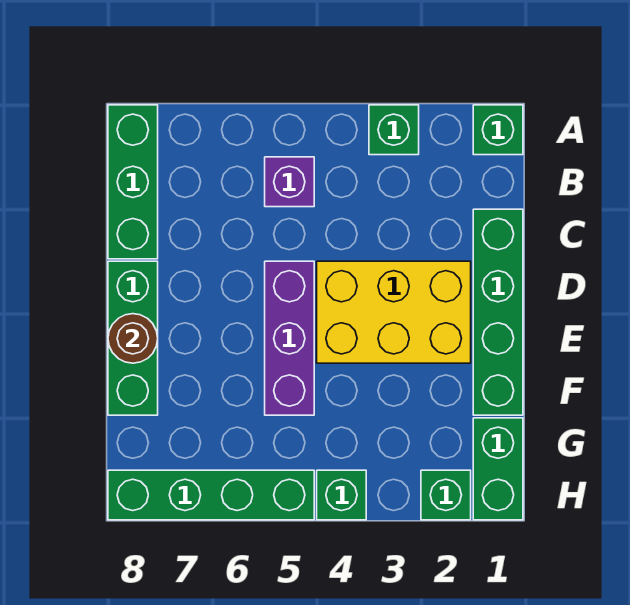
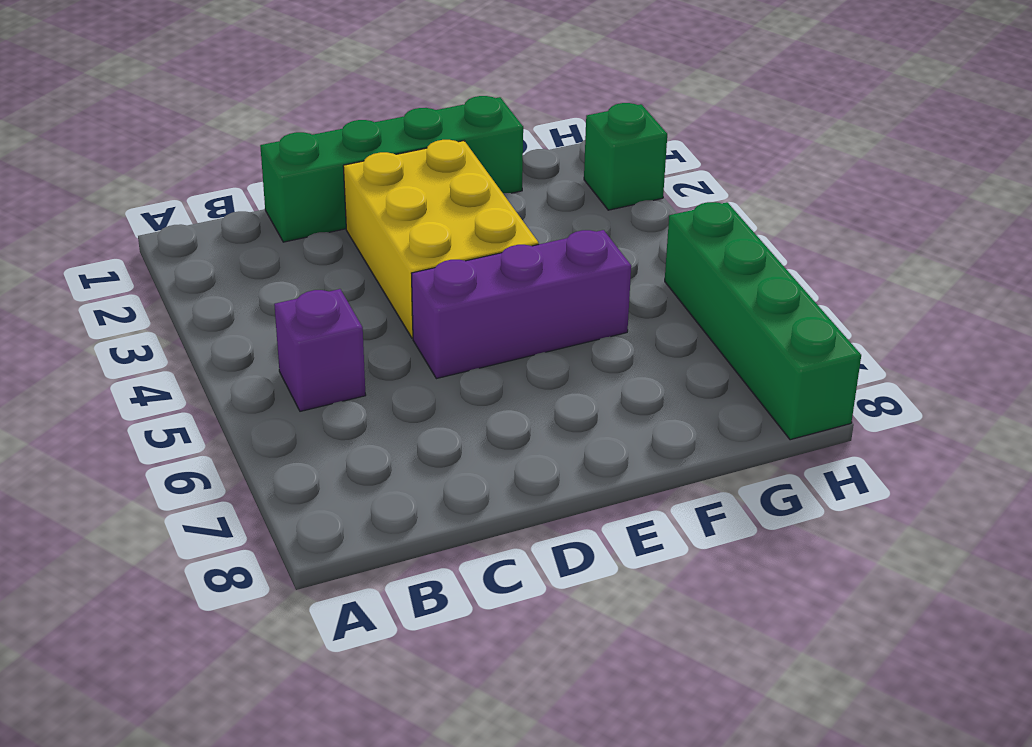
none -> green 1x1 brick [473,105,523,155]
none -> green 1x1 brick [369,105,419,155]
none -> green 1x3 brick [108,105,158,259]

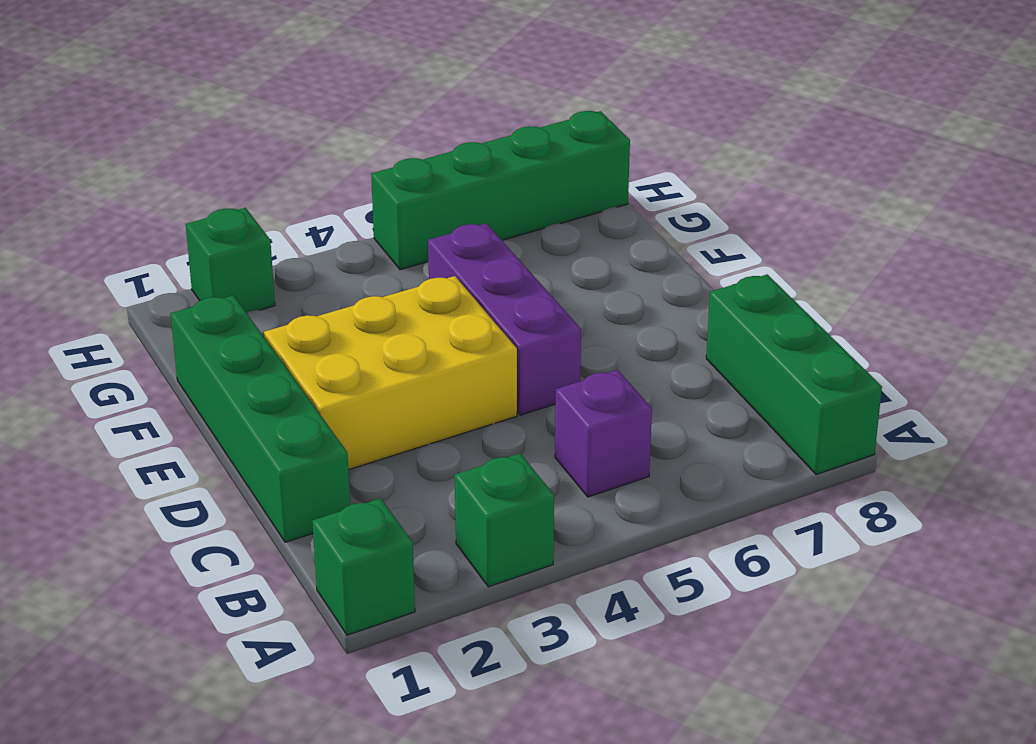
none -> green 1x3 brick [108,261,158,415]
none -> green 1x2 brick [473,418,523,520]
none -> green 1x1 brick [317,470,366,520]

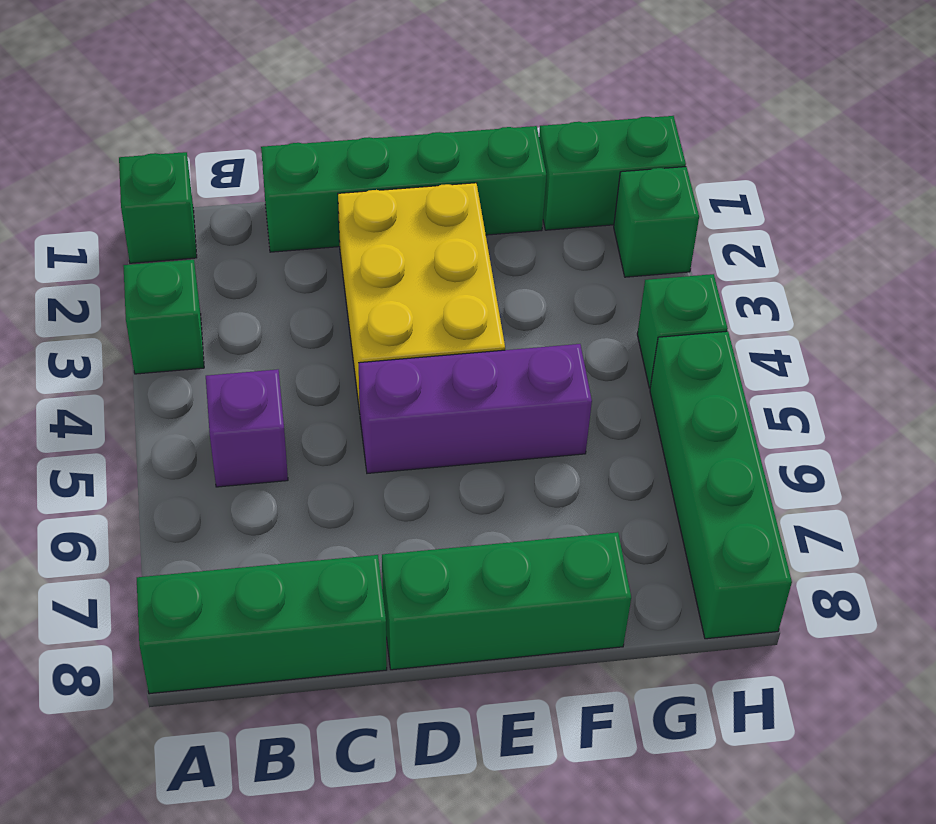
none -> brown 1x1 round brick [108,314,158,363]

